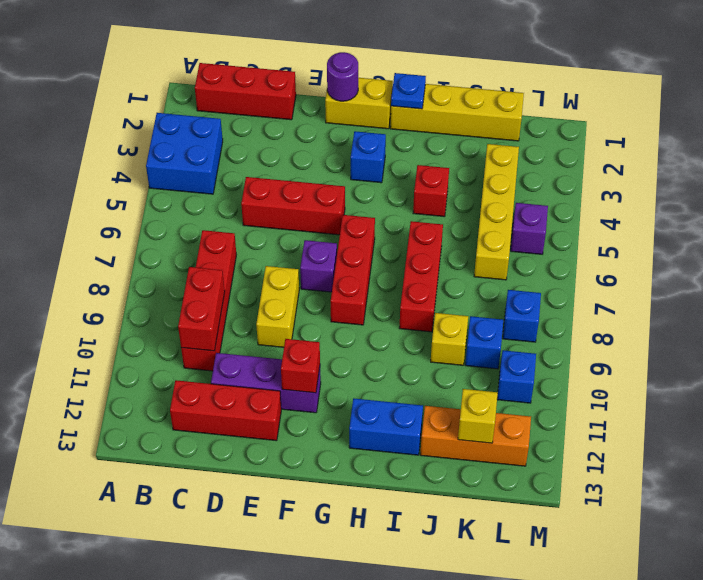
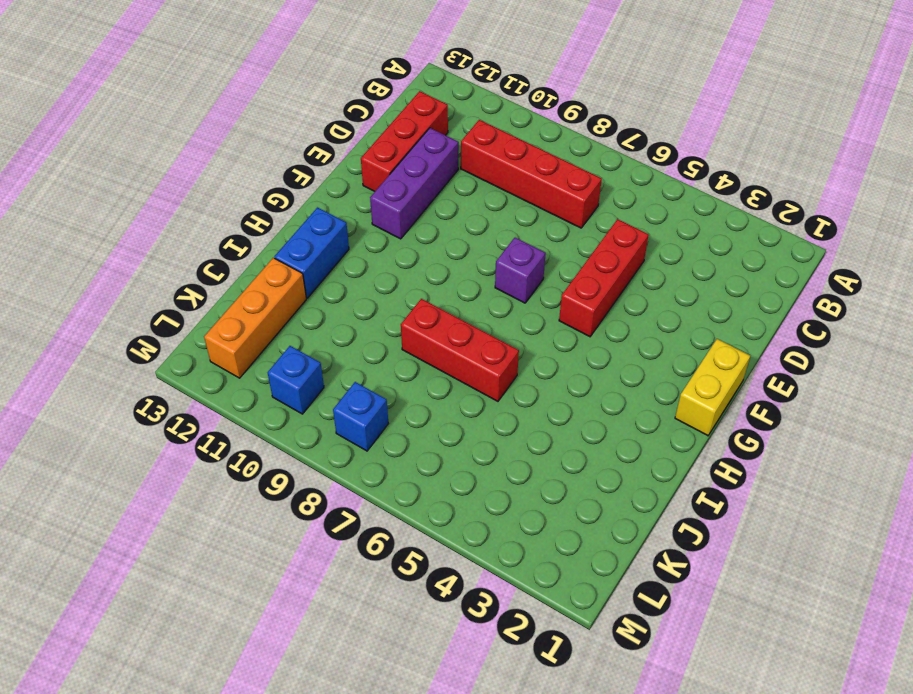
none -> blue 2x2 brick [146,113,223,194]
none -> red 1x3 brick [195,63,296,120]
none -> yellow 1x2 brick [256,266,299,347]

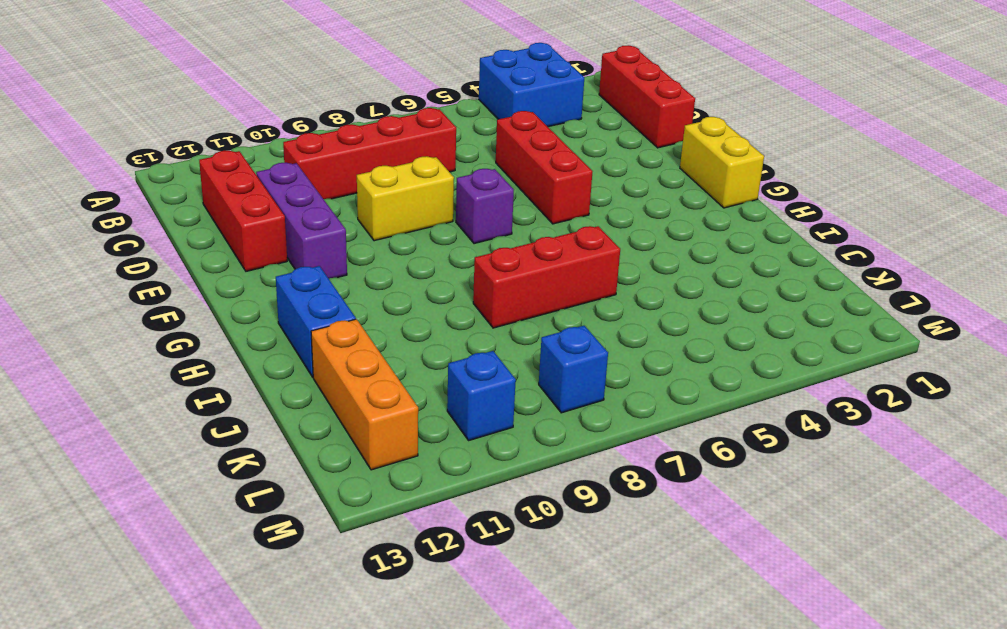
none -> blue 1x1 brick [351,131,386,183]
none -> red 1x3 brick [331,215,375,325]
none -> yellow 1x4 brick [390,84,524,141]

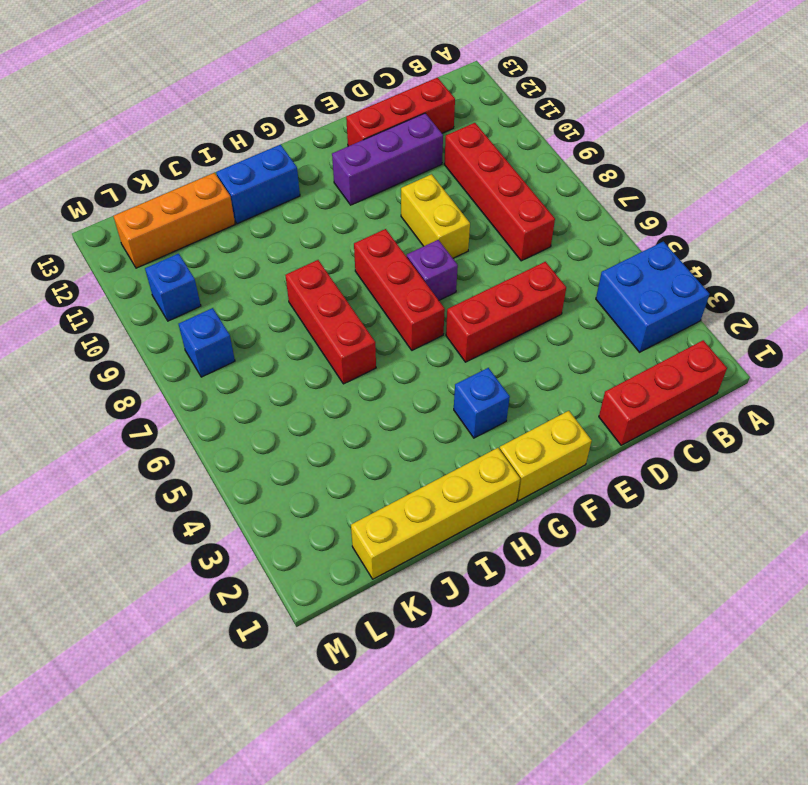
none -> red 1x1 brick [413,165,449,217]
none -> yellow 1x1 brick [431,313,468,365]
none -> yellow 1x4 brick [474,144,519,280]

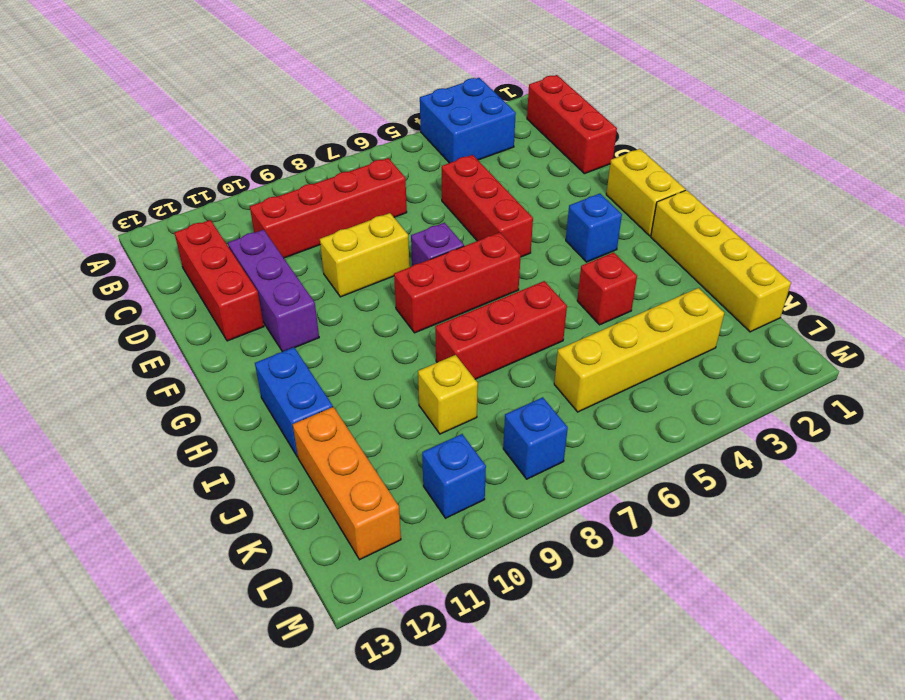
none -> blue 1x1 brick [465,316,503,369]
none -> purple 1x1 brick [511,203,548,254]
none -> red 1x2 brick [178,267,225,351]

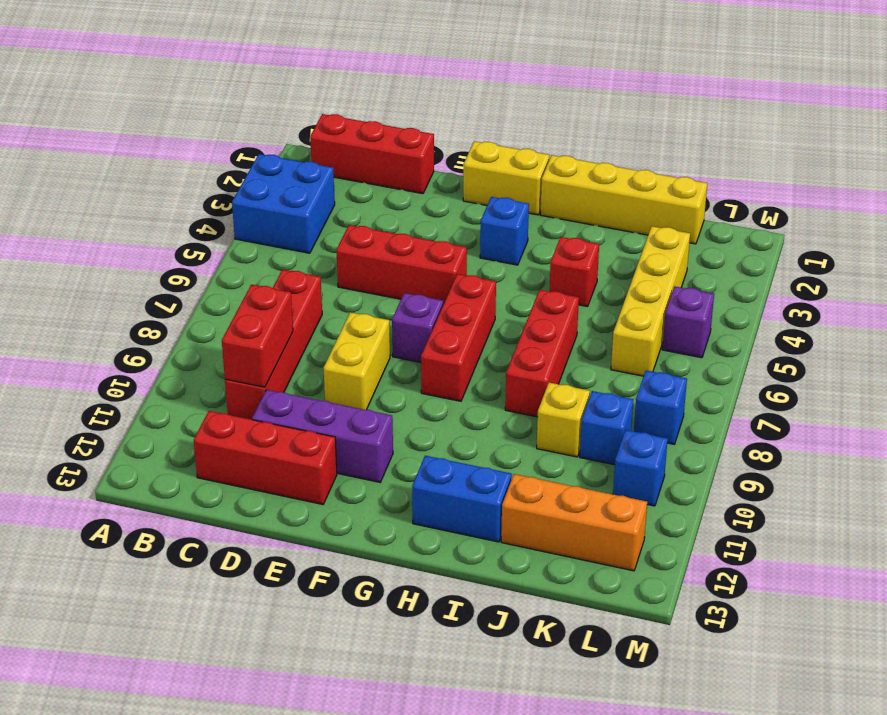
none -> purple 1x1 round brick [327,52,358,101]
none -> red 1x1 brick [281,339,320,393]
none -> blue 1x1 plate [391,73,426,109]

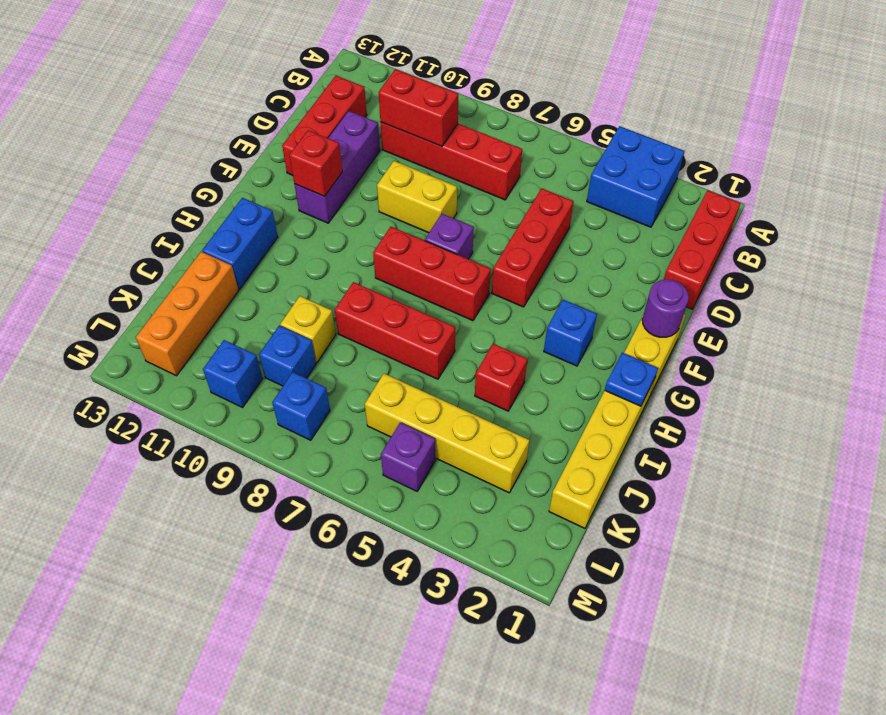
none -> yellow 1x1 brick [458,389,498,443]

